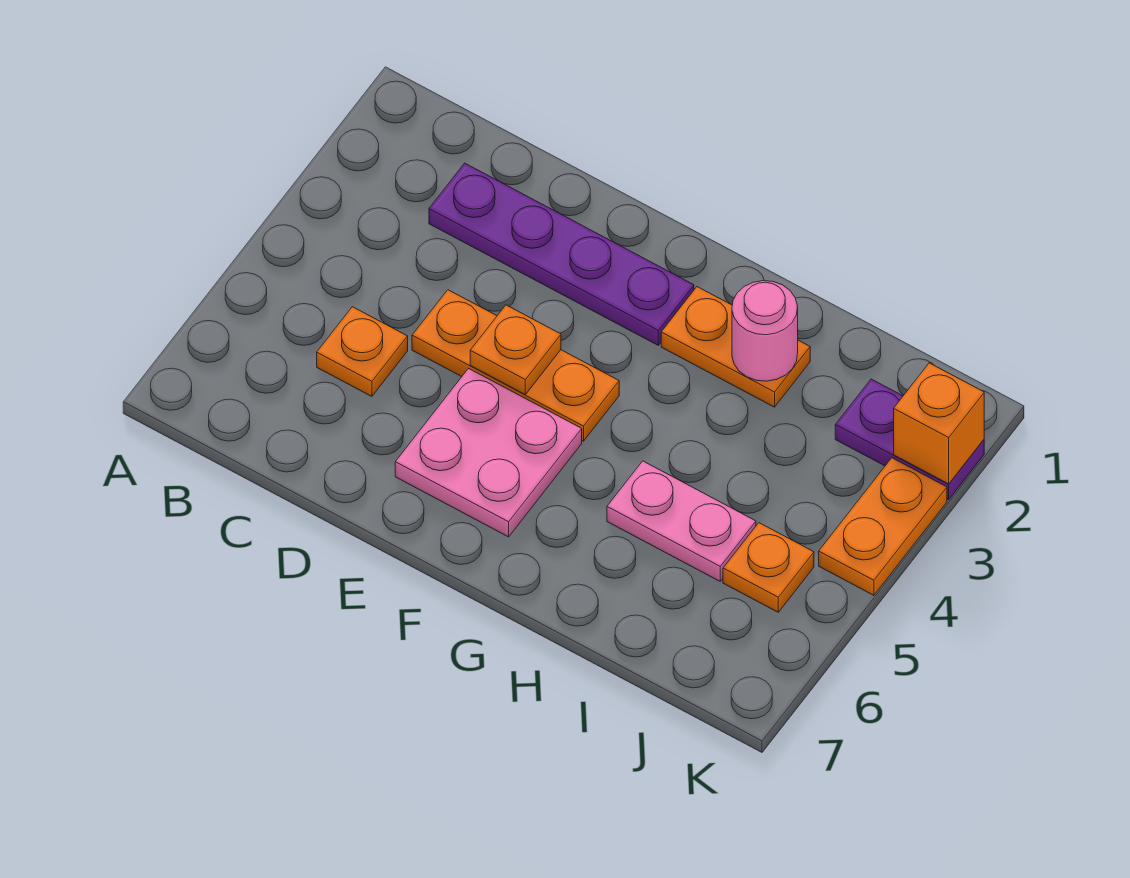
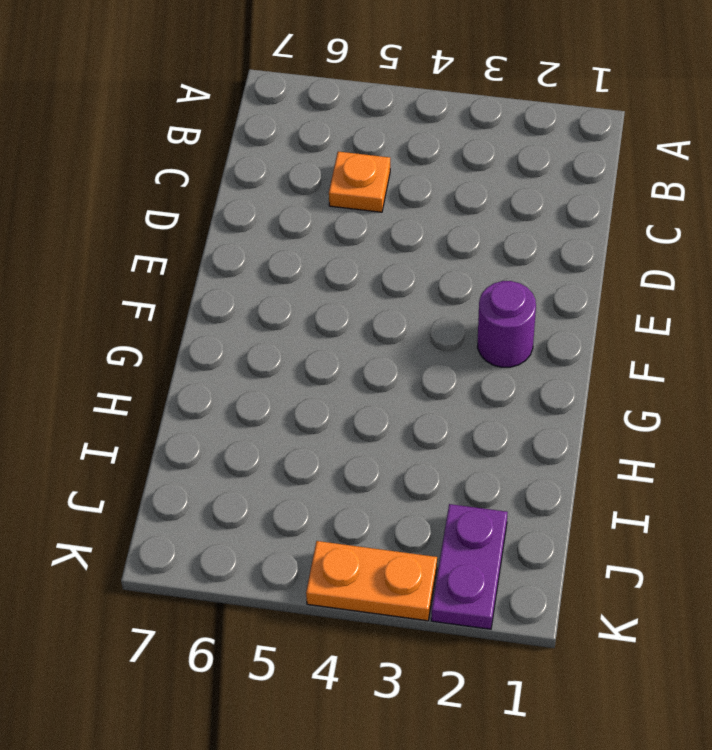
purple 1x1 round brick [478,281,536,367] -> purple 1x4 plate [429,163,694,345]
none -> orange 1x3 plate [412,290,619,441]
none -> pink 2x2 plate [395,369,582,537]
none -> orange 1x2 plate [661,287,810,407]

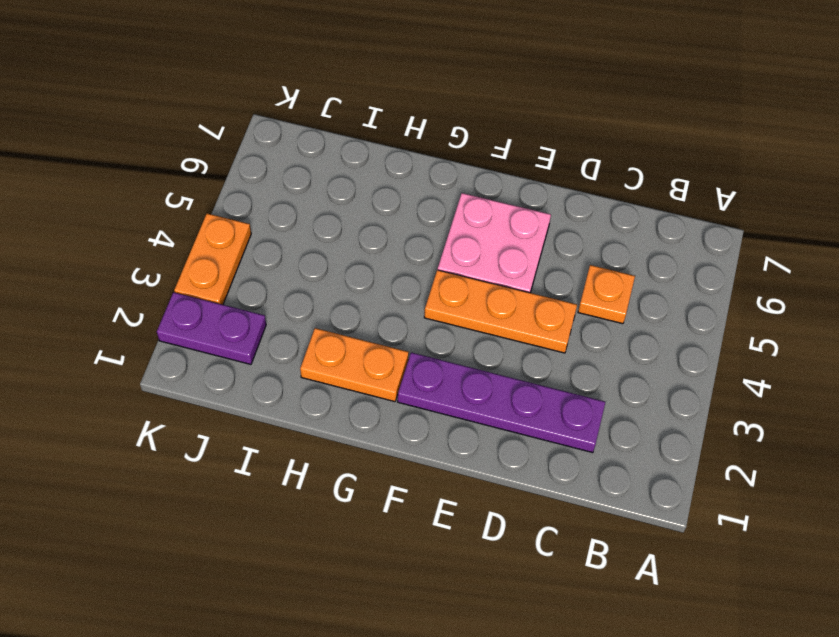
none -> pink 1x2 plate [607,461,756,581]
none -> orange 1x1 plate [723,523,814,612]
none -> orange 1x1 plate [470,305,561,395]

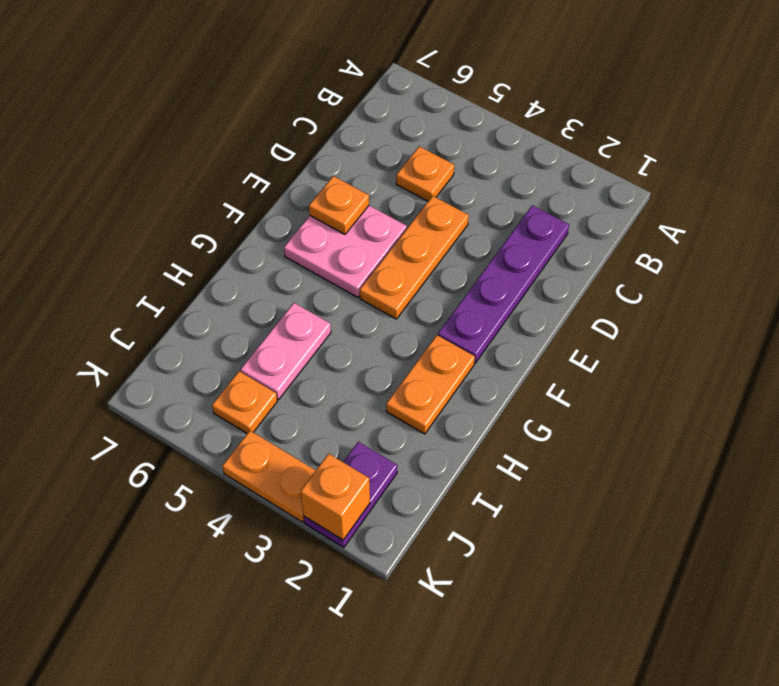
orange 1x1 plate [309,176,369,234] -> orange 1x1 plate moved to [470,305,561,395]
none -> pink 1x1 round brick [732,281,798,381]

